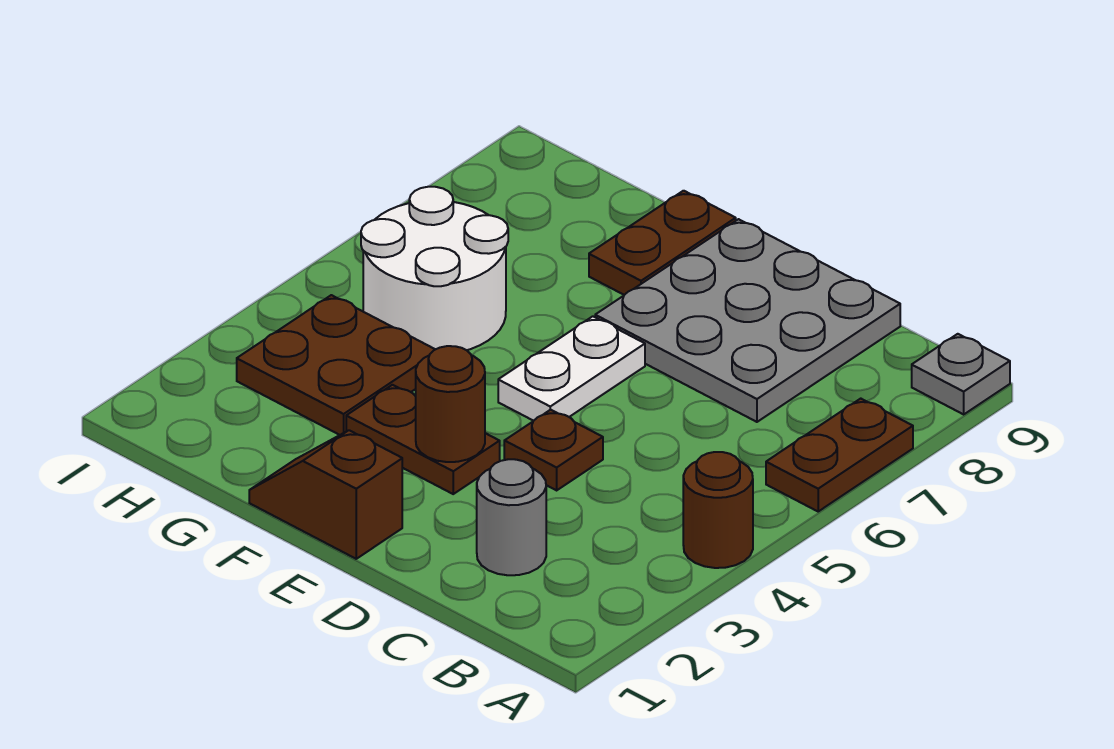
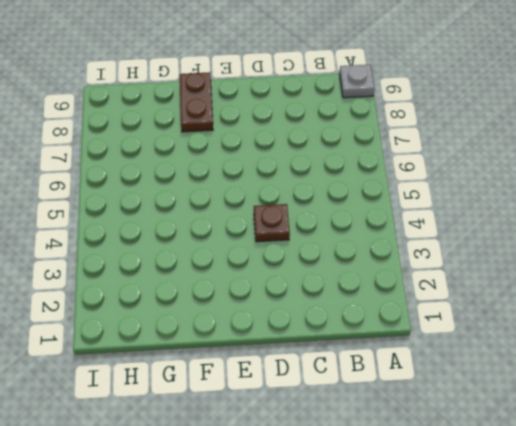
none -> brown 1x1 round brick [683,452,753,568]
none -> brown 1x2 plate [766,399,913,511]
none -> grey 1x1 round brick [477,459,546,575]

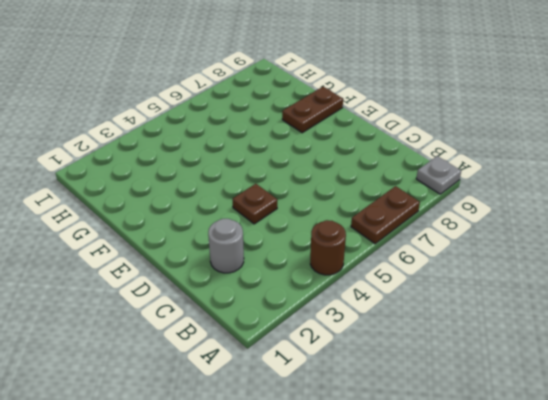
none -> grey 3x3 plate [595,219,900,422]
none -> brown 1x2 slope [249,430,402,559]
none -> brown 1x2 plate [346,385,500,494]

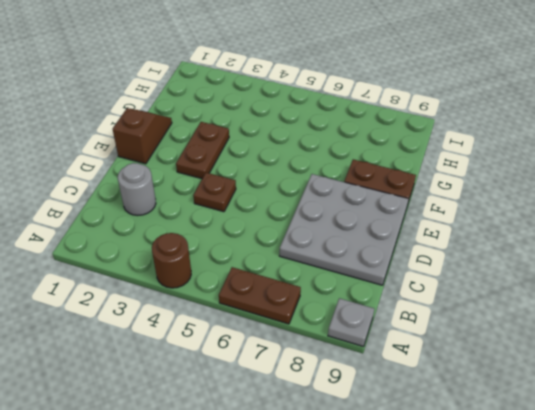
none -> white 1x2 plate [498,316,645,421]
none -> brown 2x2 plate [237,295,435,435]
none -> white 2x2 round brick [361,187,508,350]

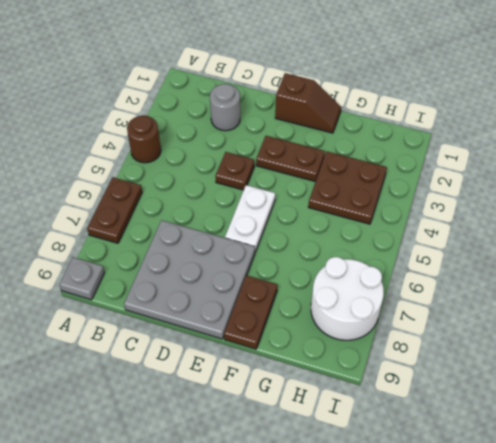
white 2x2 round brick [311,257,384,340] -> white 2x2 round brick moved to [361,187,508,350]
none -> brown 1x1 round brick [416,346,485,462]

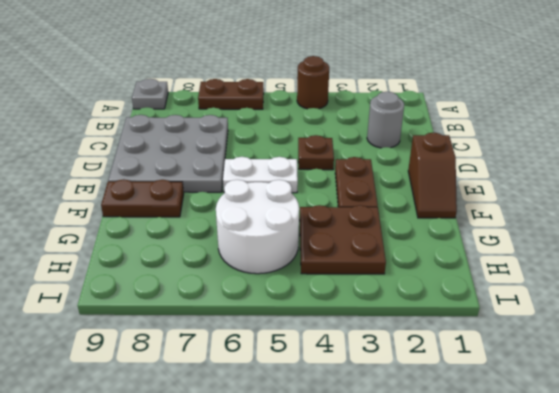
none -> brown 1x1 round brick [416,346,485,462]

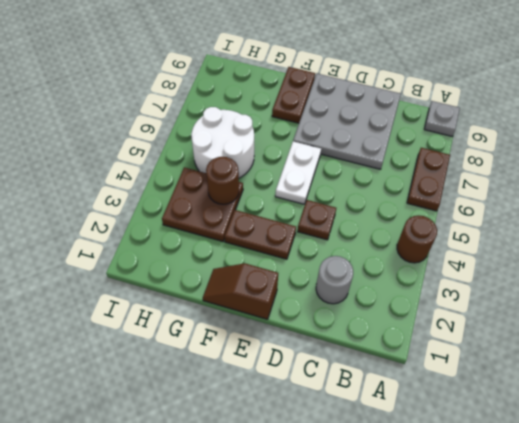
brown 1x1 round brick [206,157,239,204] -> brown 1x1 round brick moved to [416,346,485,462]

